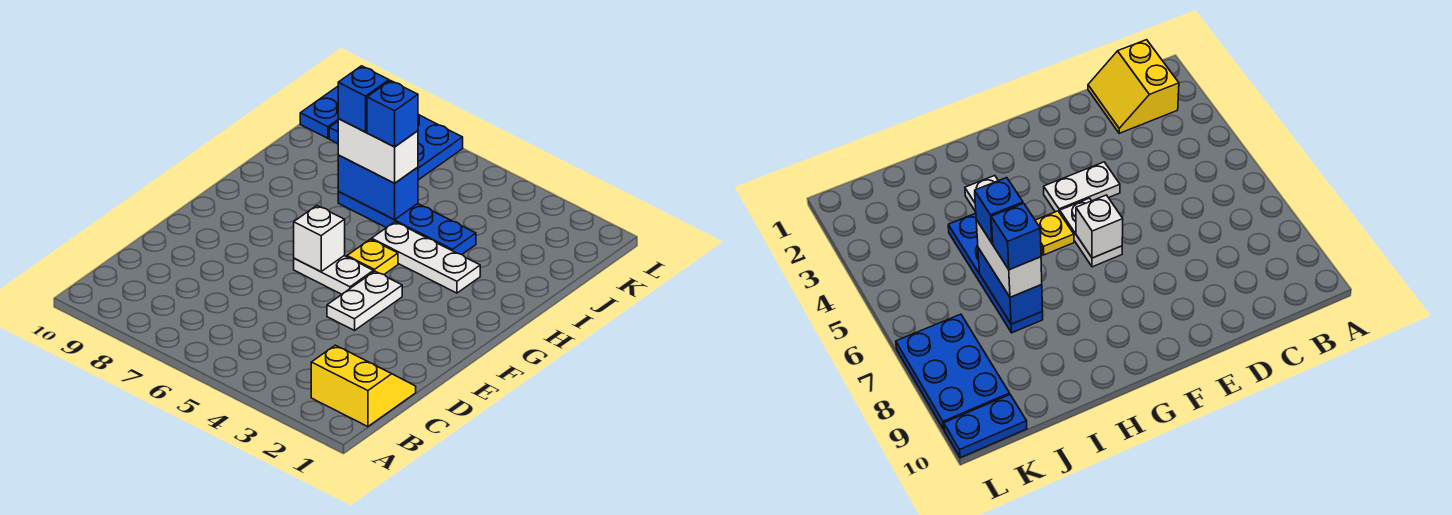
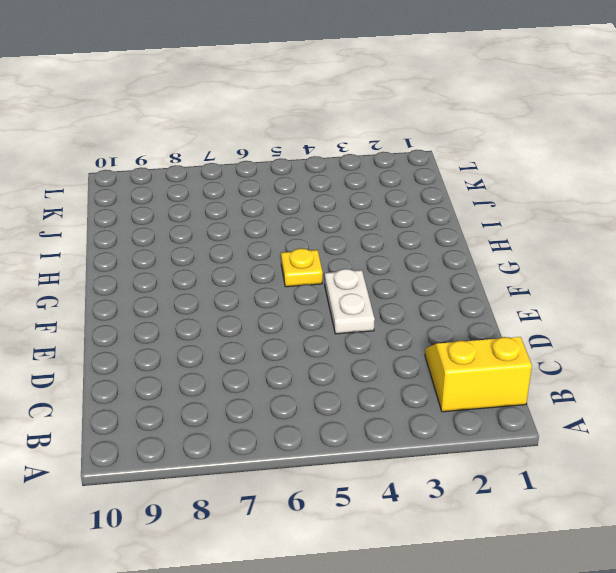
none -> white 1x2 plate [294,256,373,294]
none -> white 1x3 plate [372,222,480,293]
none -> blue 1x4 plate [338,191,476,254]

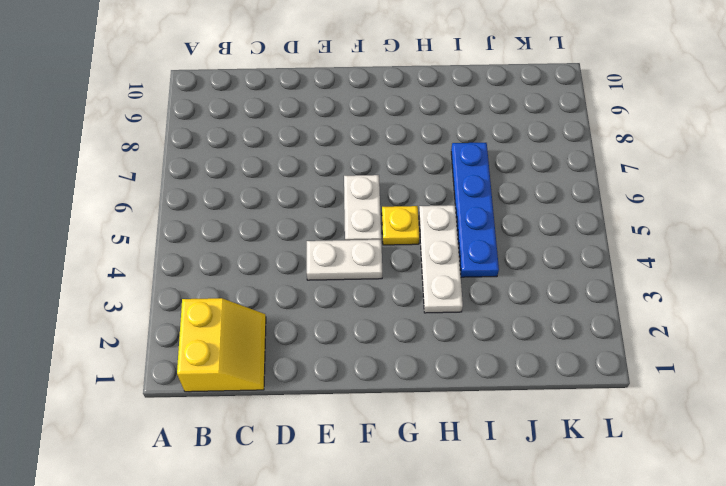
none -> blue 2x3 plate [329,114,463,180]
none -> blue 1x2 plate [300,86,338,138]
none -> white 1x1 brick [294,206,345,271]

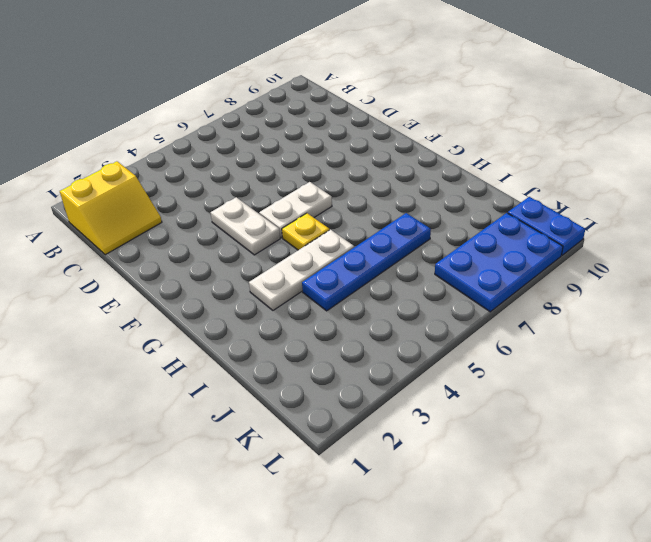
none -> white 1x1 brick [294,206,345,271]
none -> blue 1x2 brick [338,155,418,220]
none -> white 1x2 brick [338,118,418,183]

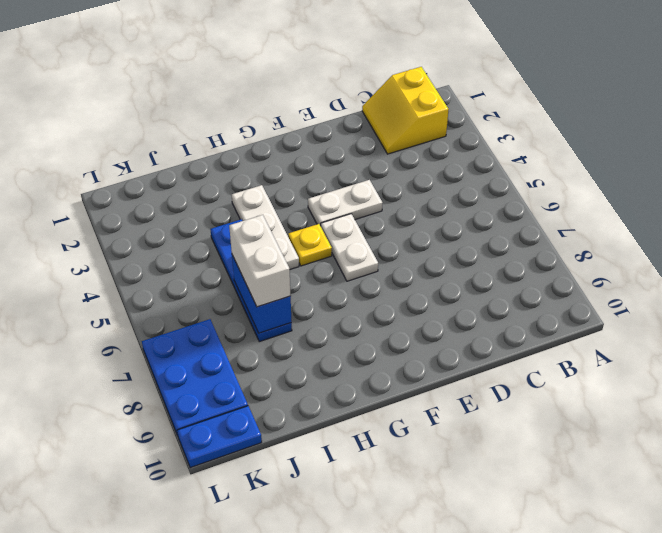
none -> white 1x1 brick [294,206,345,271]
none -> blue 1x1 brick [367,81,418,147]
none -> blue 1x1 brick [338,66,389,132]

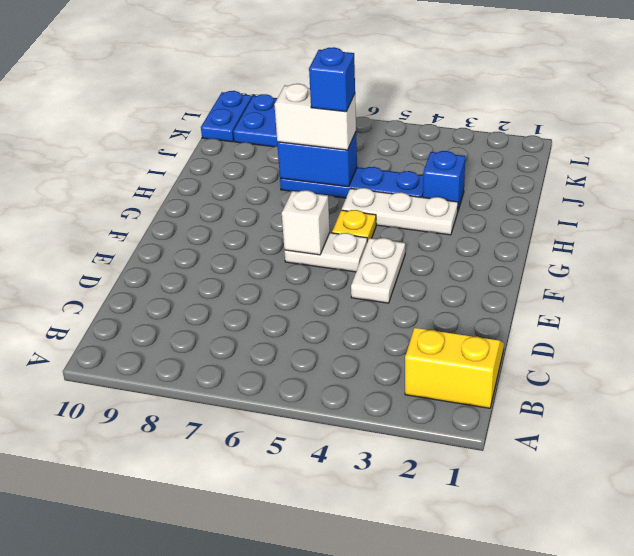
blue 1x1 brick [423,151,465,210] -> blue 1x1 brick moved to [338,66,389,132]

